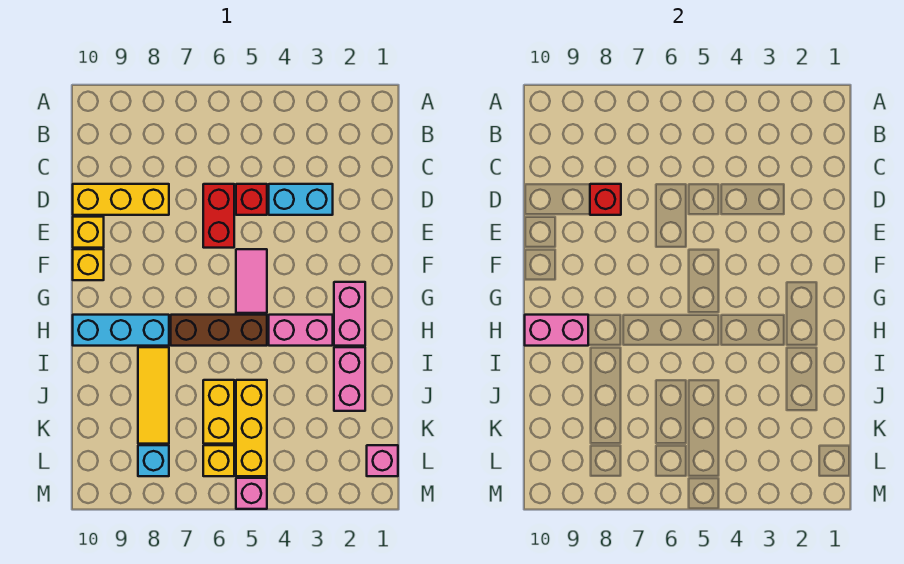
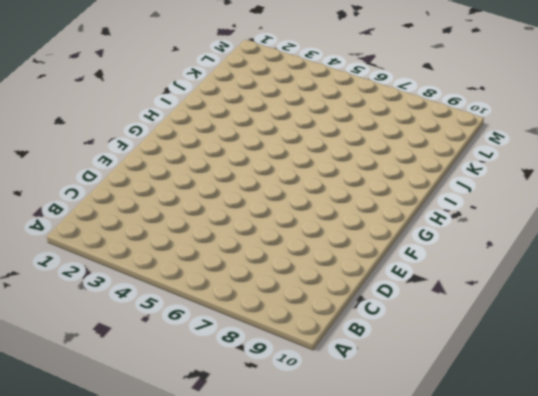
none -> cyan 1x2 brick [269,184,333,215]
none -> red 1x1 brick [236,184,267,215]
none -> red 1x2 brick [203,184,234,248]

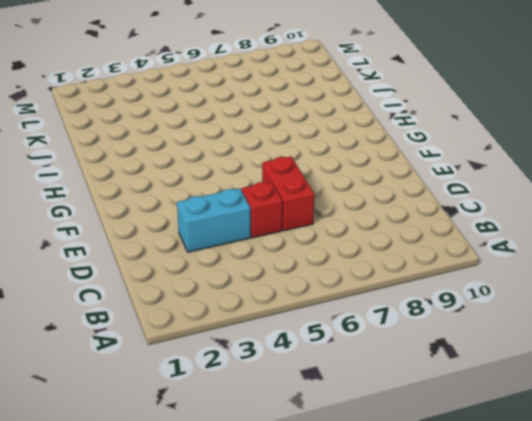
none -> yellow 1x3 brick [73,184,169,215]
none -> yellow 1x1 brick [73,217,104,248]
none -> pink 1x2 tile [236,249,267,313]

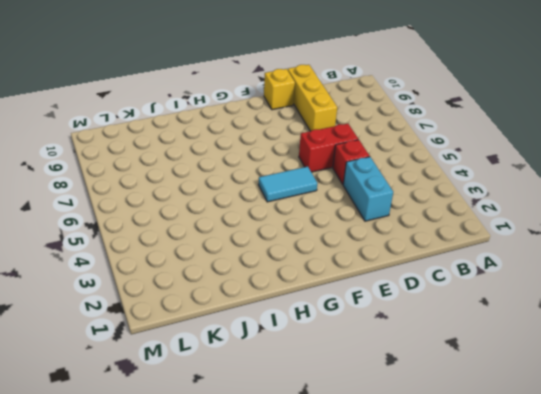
cyan 1x2 tile [258,167,318,202] -> pink 1x2 tile [236,249,267,313]
none -> yellow 1x1 brick [73,249,104,280]
none -> pink 1x2 brick [334,282,365,346]
none -> pink 1x2 brick [269,315,333,346]

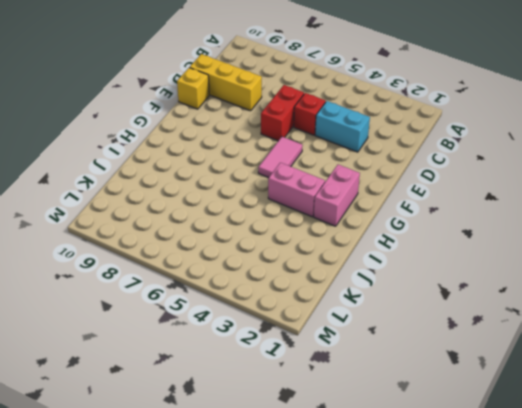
none -> yellow 1x1 brick [73,249,104,280]
none -> brown 1x3 brick [171,315,267,346]
none -> cyan 1x3 brick [73,315,169,346]

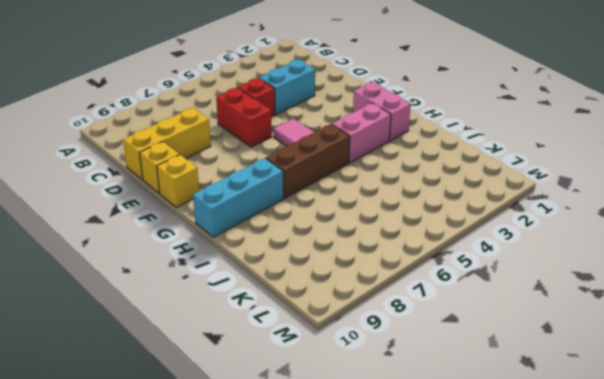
none -> pink 1x2 brick [334,347,365,411]
none -> yellow 1x3 tile [138,347,169,444]
none -> yellow 1x3 brick [236,380,267,476]

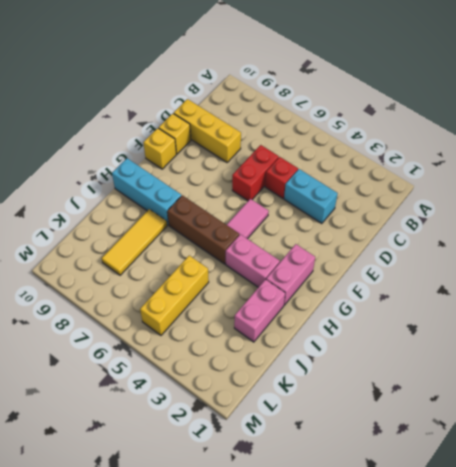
none -> yellow 1x2 brick [203,380,234,444]
none -> pink 1x1 brick [367,445,398,476]
none -> yellow 1x1 brick [203,445,234,476]

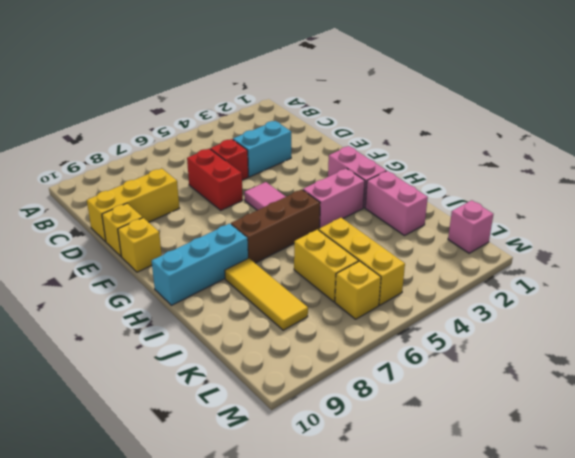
none -> cyan 1x1 brick [138,445,169,476]
none -> pink 1x1 brick [236,478,267,509]
none -> red 1x1 brick [590,184,621,215]

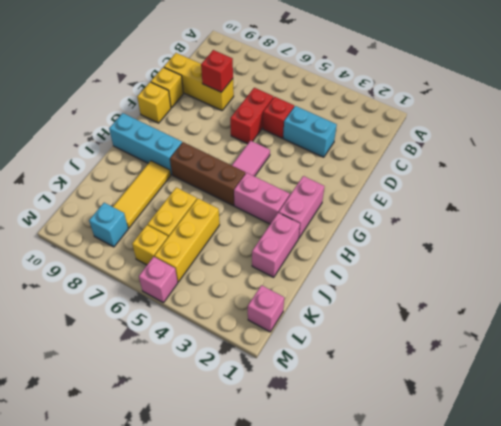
none -> pink 1x2 brick [525,315,588,346]

